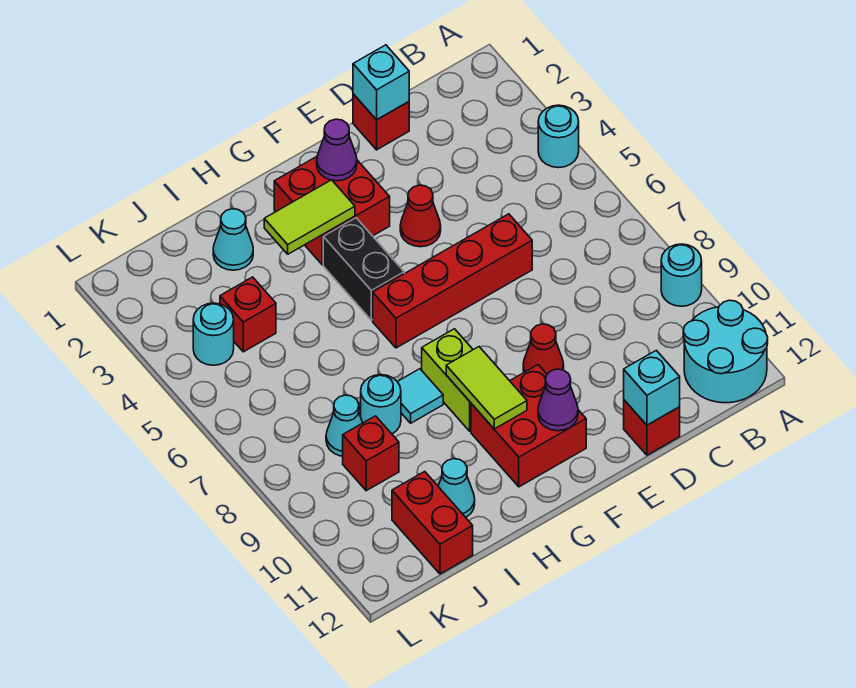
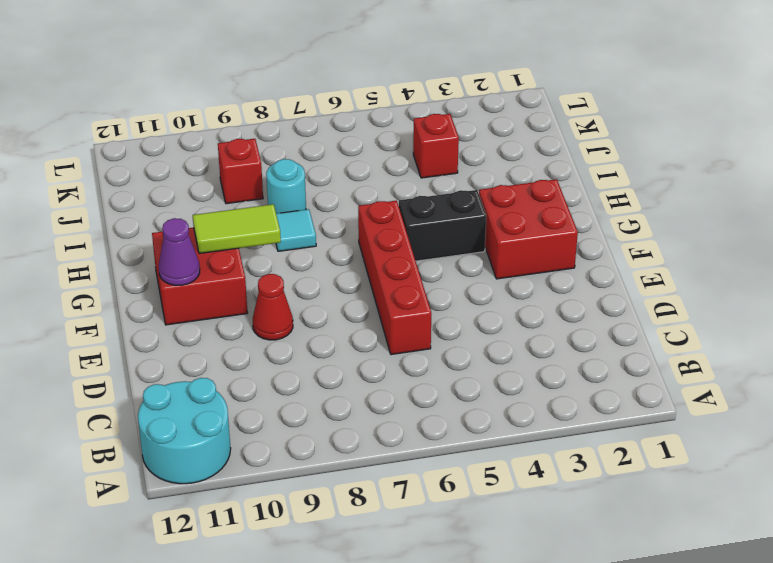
none -> cyan 1x1 round brick [538,105,579,168]
none -> cyan 1x1 round brick [661,244,702,306]
none -> red 1x1 brick [353,94,409,150]

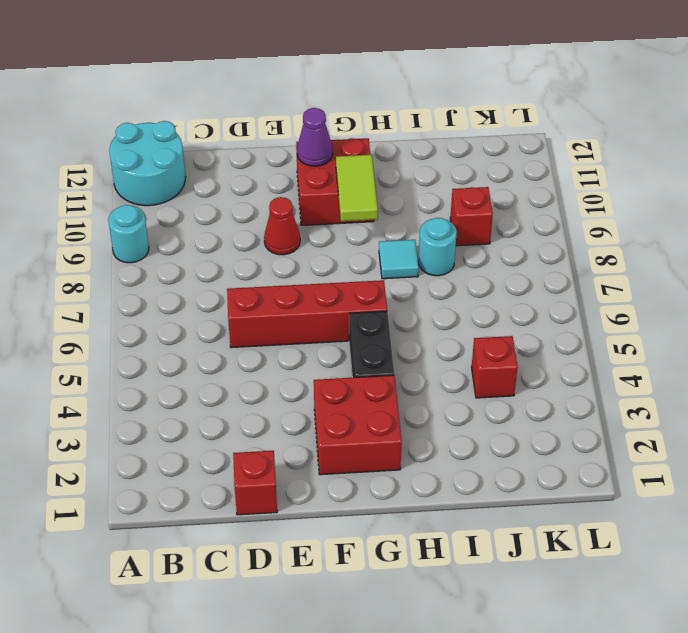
none -> cyan 1x1 round brick [538,105,579,168]
none -> red 1x1 brick [624,400,680,455]
none -> red 1x1 cone [400,185,441,247]

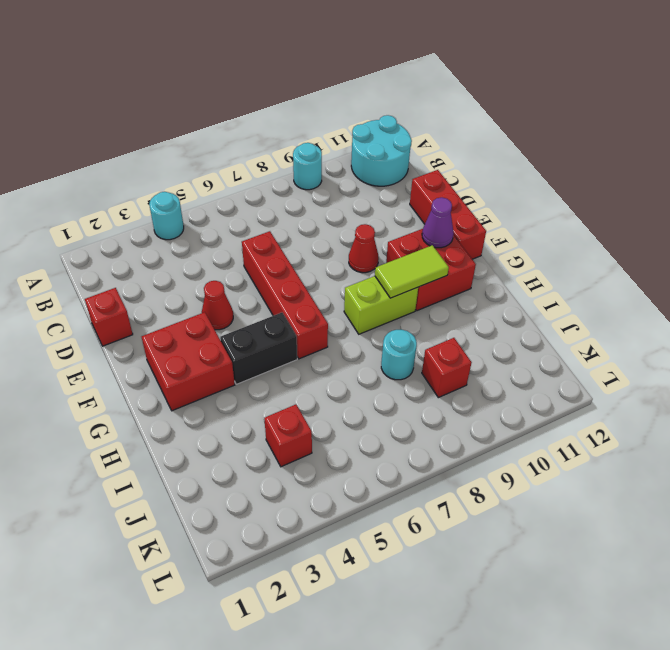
red 1x3 brick [410,170,486,259] -> red 1x1 brick [624,400,680,455]
none -> cyan 1x1 tile [397,369,443,423]
none -> cyan 1x1 cone [213,209,253,270]
none -> cyan 1x1 cone [438,459,475,517]

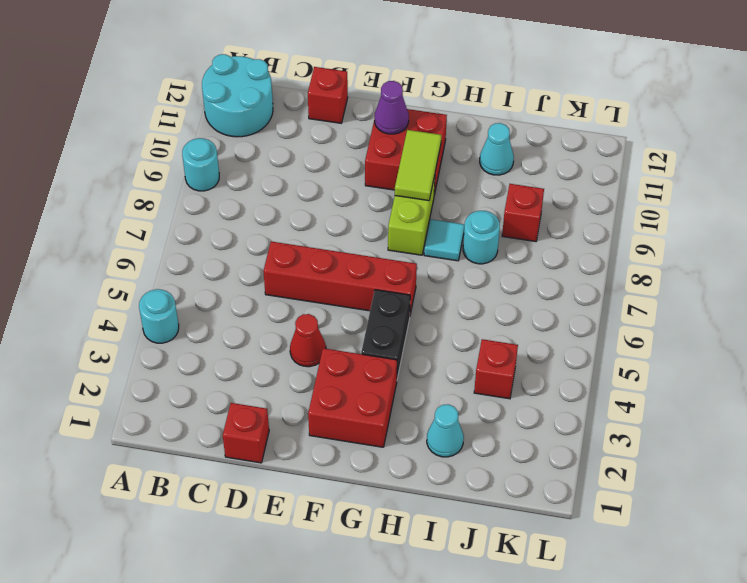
none -> red 1x1 cone [523,324,564,374]
none -> cyan 1x1 cone [326,395,363,456]
none -> red 1x2 brick [392,471,473,574]

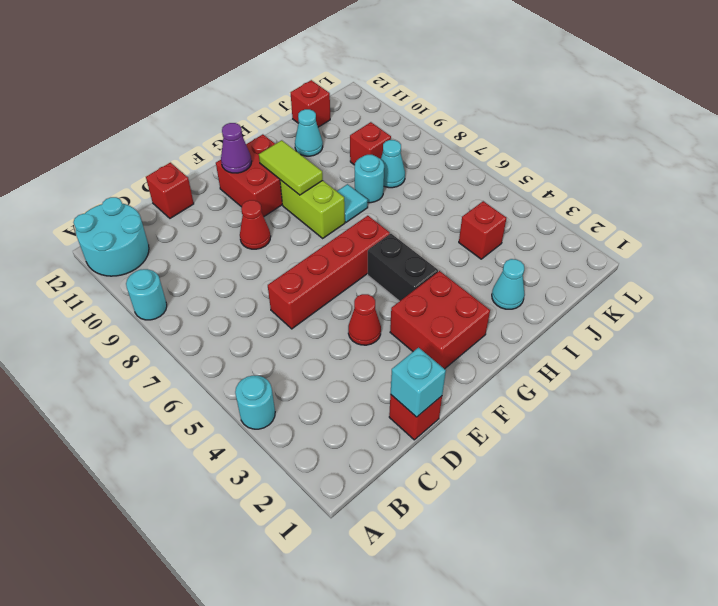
red 1x1 brick [291,80,330,127] -> red 1x2 brick [392,471,473,574]
none -> cyan 1x1 round brick [193,303,234,365]
none -> cyan 1x1 brick [624,350,680,425]
none -> purple 1x1 cone [317,119,357,181]

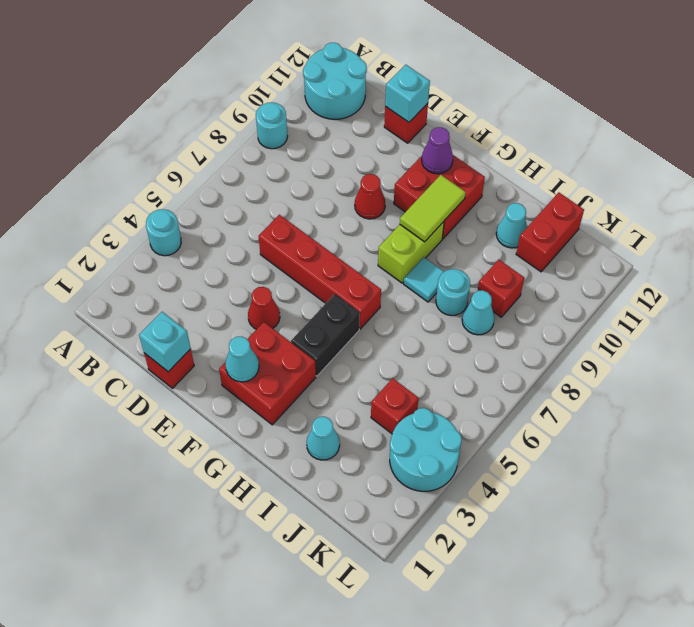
cyan 1x1 cone [225,336,259,382] -> purple 1x1 cone [317,119,357,181]
cyan 2x2 round brick [390,408,462,491] -> cyan 1x1 round brick [193,303,234,365]
none -> lime 1x2 tile [264,180,355,254]

